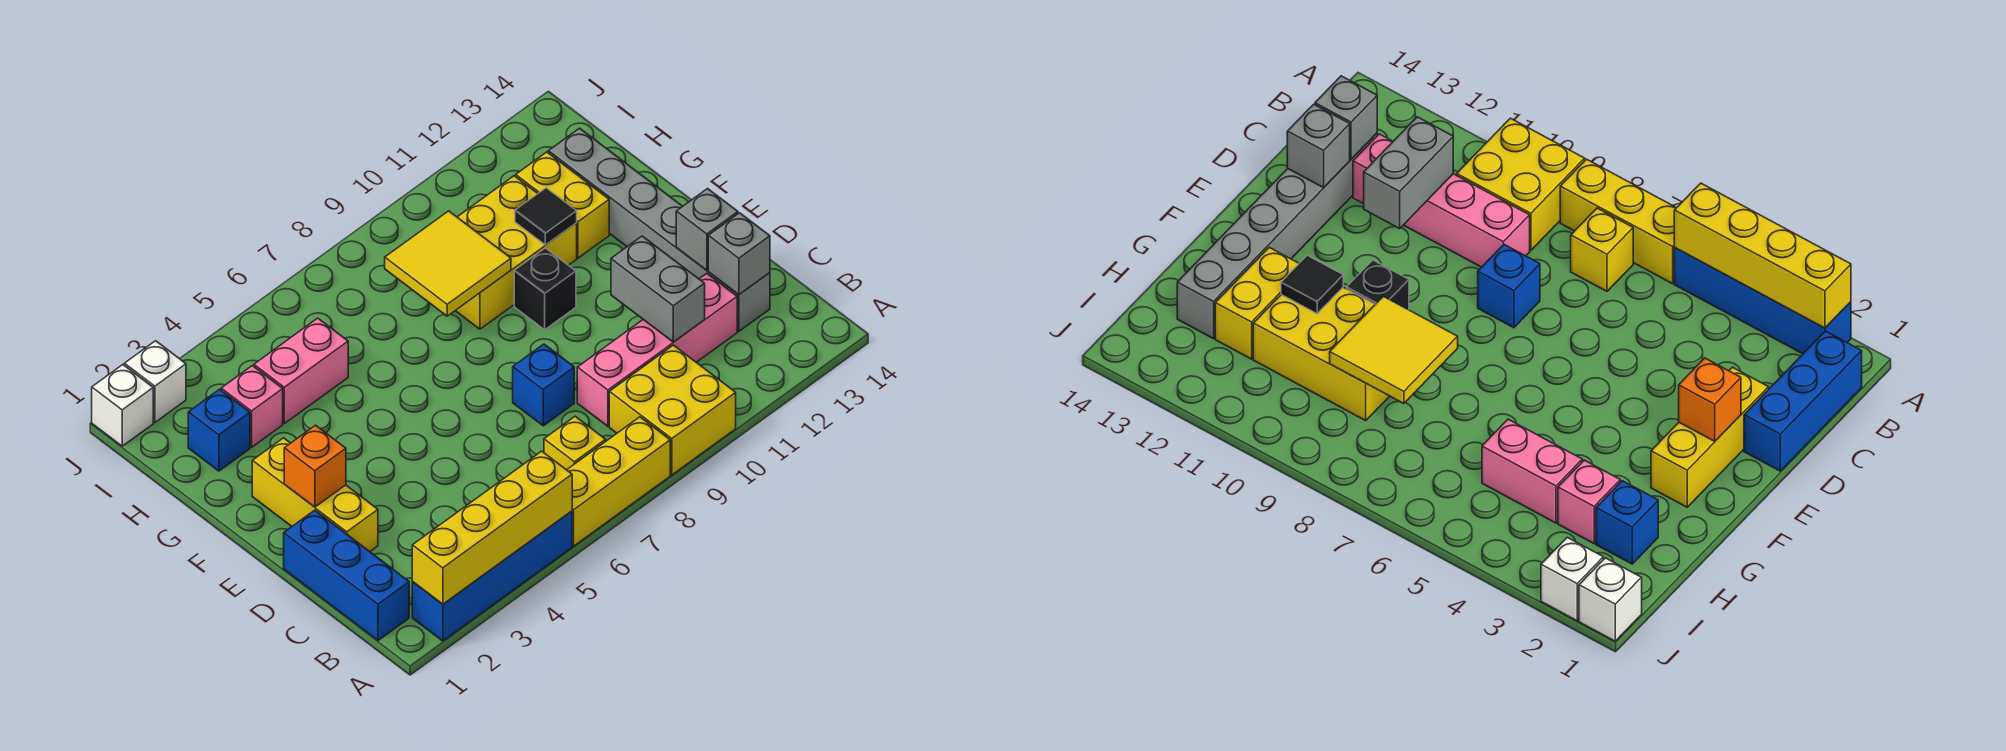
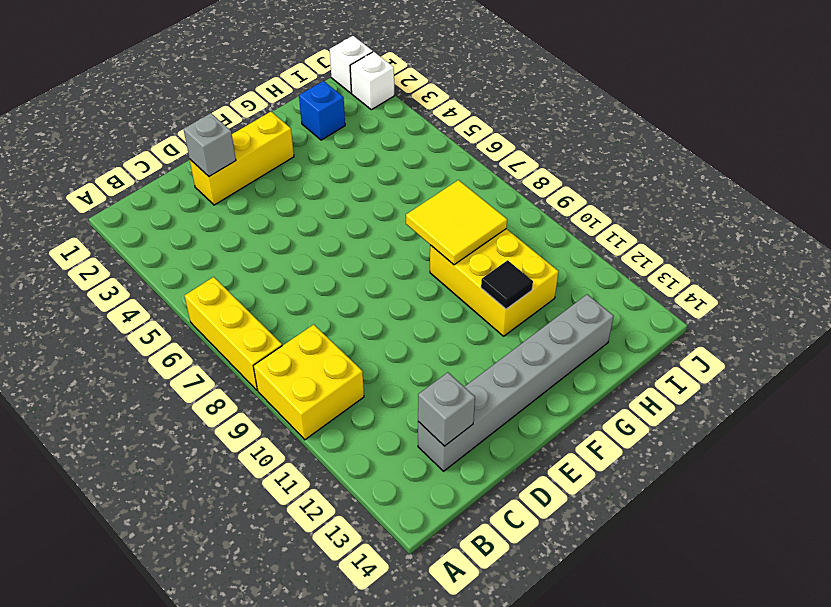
grey 1x1 brick [183,113,236,176] -> grey 1x1 brick moved to [676,189,738,270]
none -> blue 1x4 brick [412,511,572,641]
none -> blue 1x3 brick [284,510,409,640]
none -> yellow 1x1 brick [544,416,606,470]

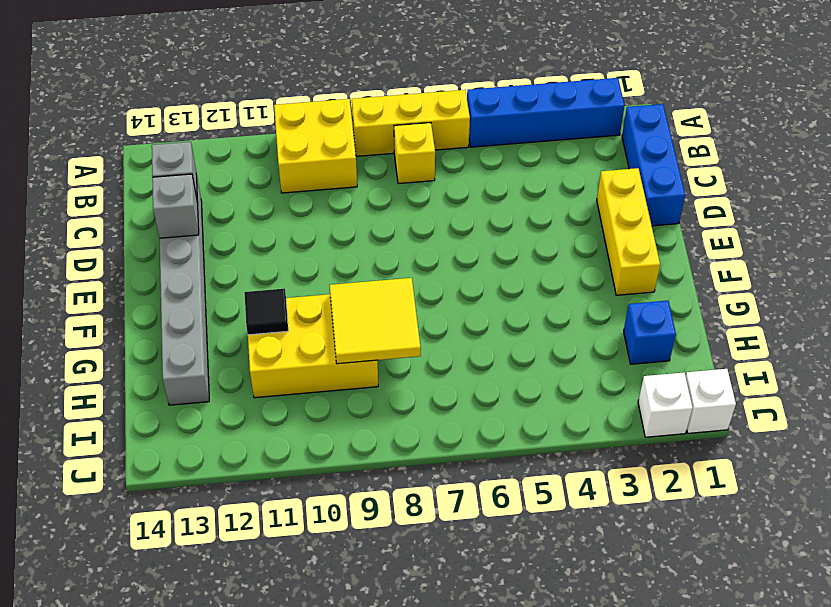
none -> pink 1x4 brick [577,273,737,426]
none -> blue 1x1 brick [513,344,574,426]
none -> black 1x1 brick [514,248,576,330]

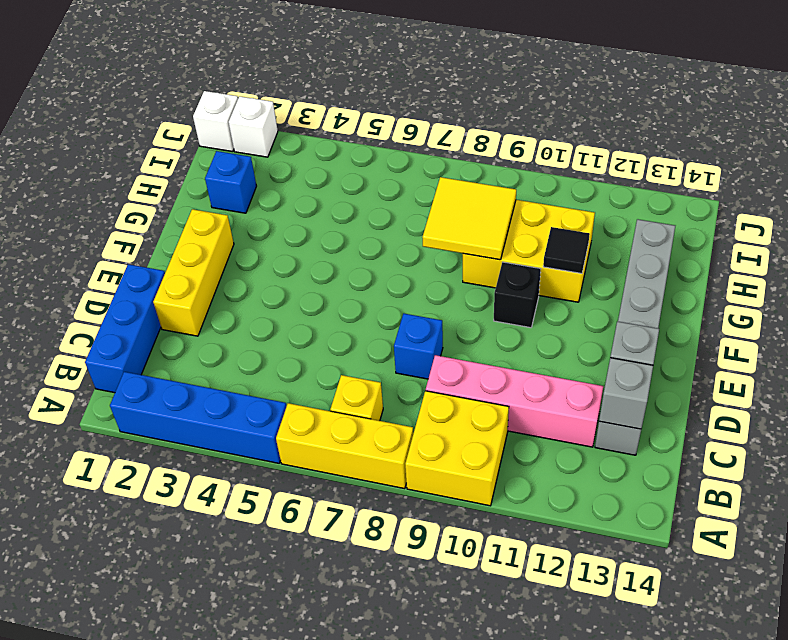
none -> yellow 1x2 brick [516,152,609,258]
none -> pink 1x1 brick [221,366,283,447]
none -> pink 1x2 brick [254,318,348,424]

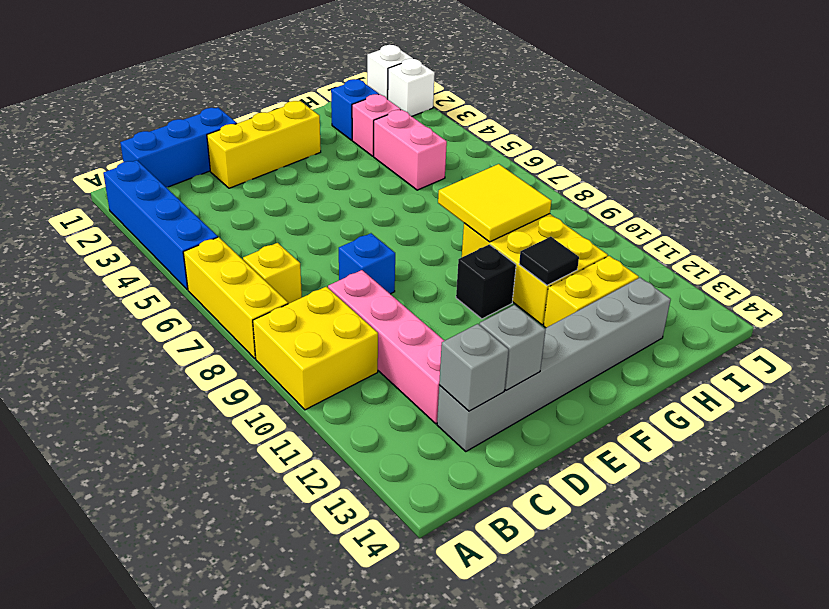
none -> yellow 1x4 brick [412,451,572,604]
none -> grey 1x2 brick [611,236,705,342]
none -> orange 1x1 brick [284,425,346,507]

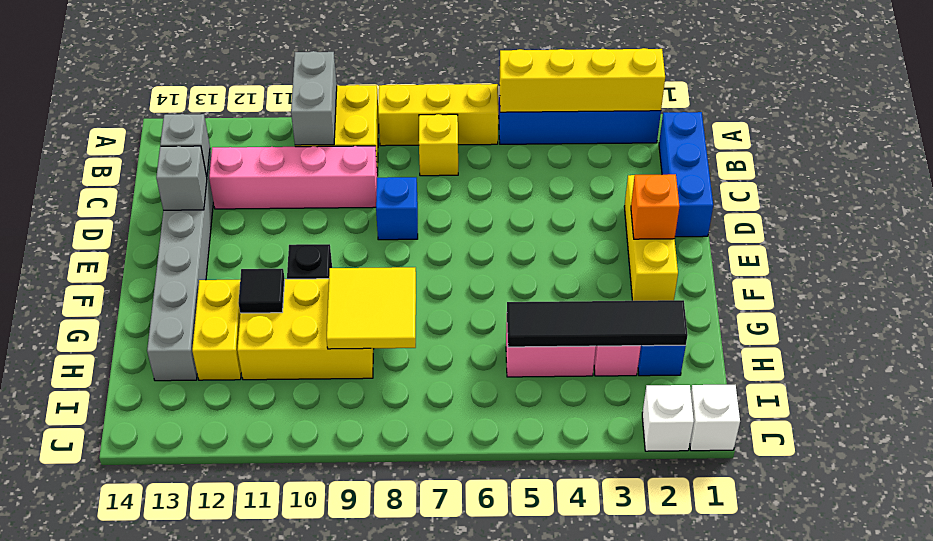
grey 1x2 brick [291,51,337,145] -> grey 1x2 brick moved to [611,236,705,342]
black 1x4 tile [507,300,688,347] -> none

